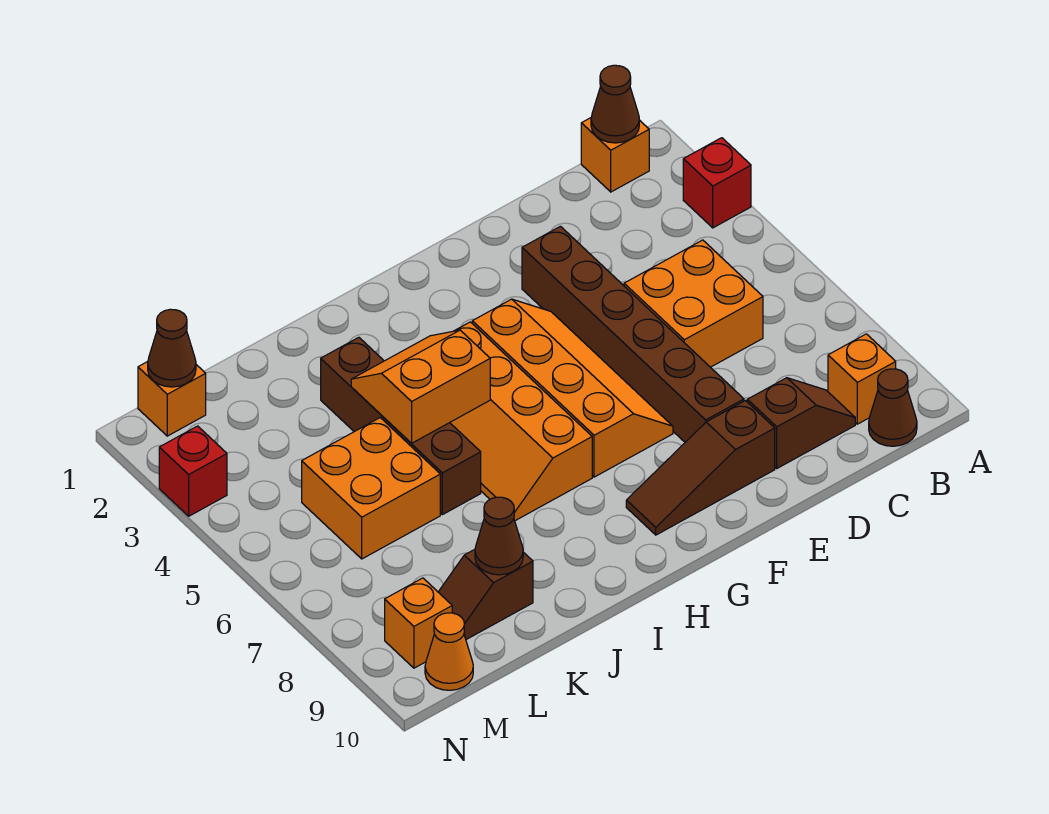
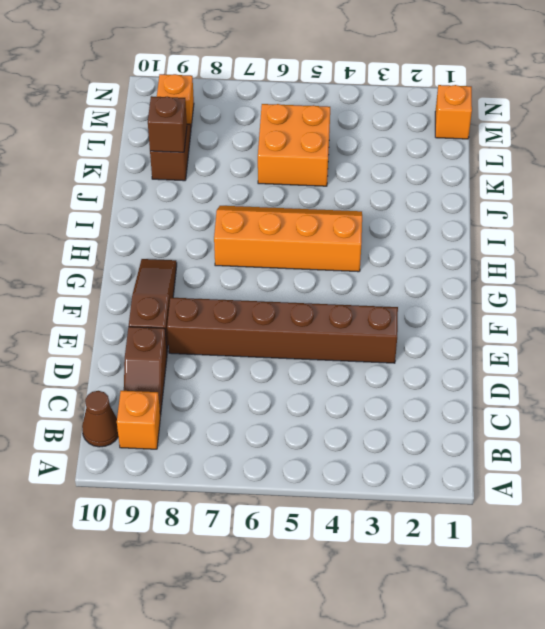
brown 1x1 brick [148,96,187,152] -> brown 1x1 cone [475,497,523,575]
none -> red 1x1 brick [683,138,751,228]
none -> orange 1x1 brick [581,118,649,192]
none -> orange 2x2 brick [624,240,763,367]

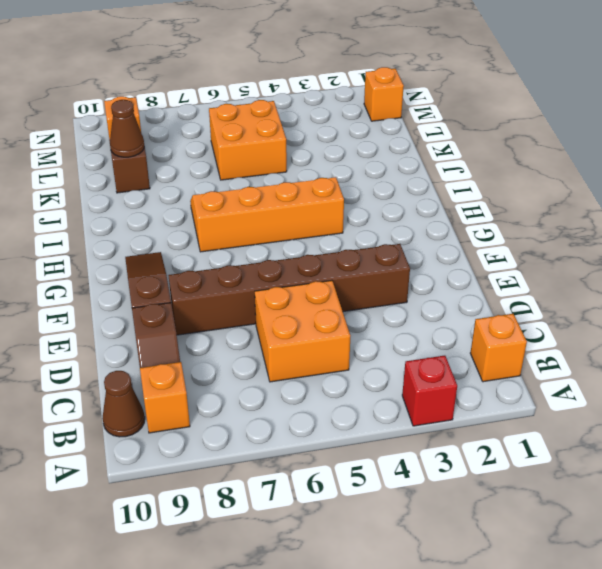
none -> orange 2x4 slope [472,299,673,477]
none -> brown 1x4 brick [321,337,481,515]
none -> orange 1x1 cone [425,613,473,690]

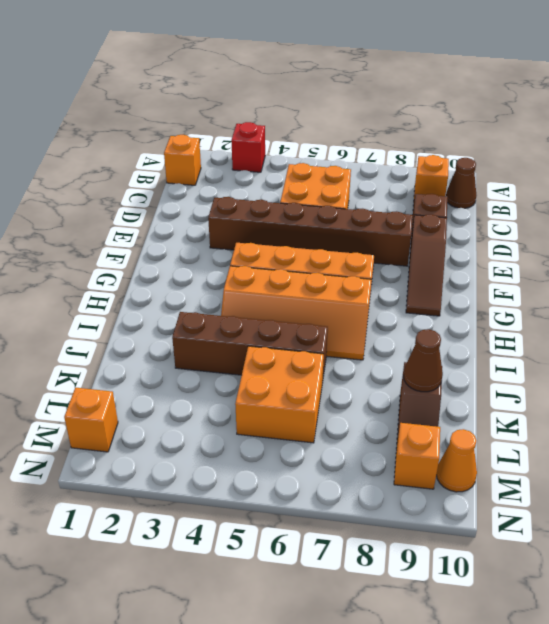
none -> red 1x1 brick [159,426,227,516]
none -> brown 1x1 cone [591,65,639,143]
none -> orange 2x2 slope [351,330,490,443]

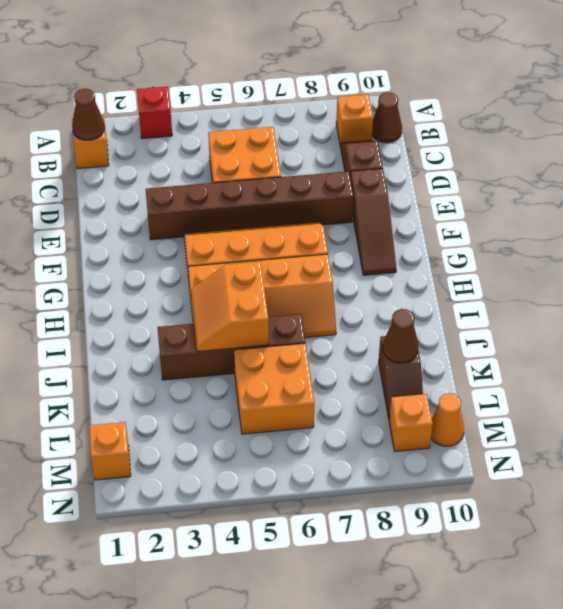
none -> red 1x1 brick [159,426,227,516]
none -> brown 1x1 cone [148,309,196,387]

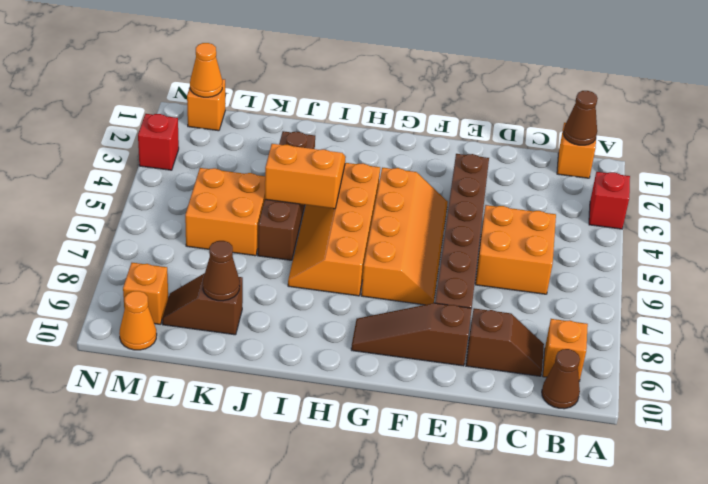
orange 1x1 cone [190,43,222,97] -> brown 1x1 cone [148,309,196,387]

